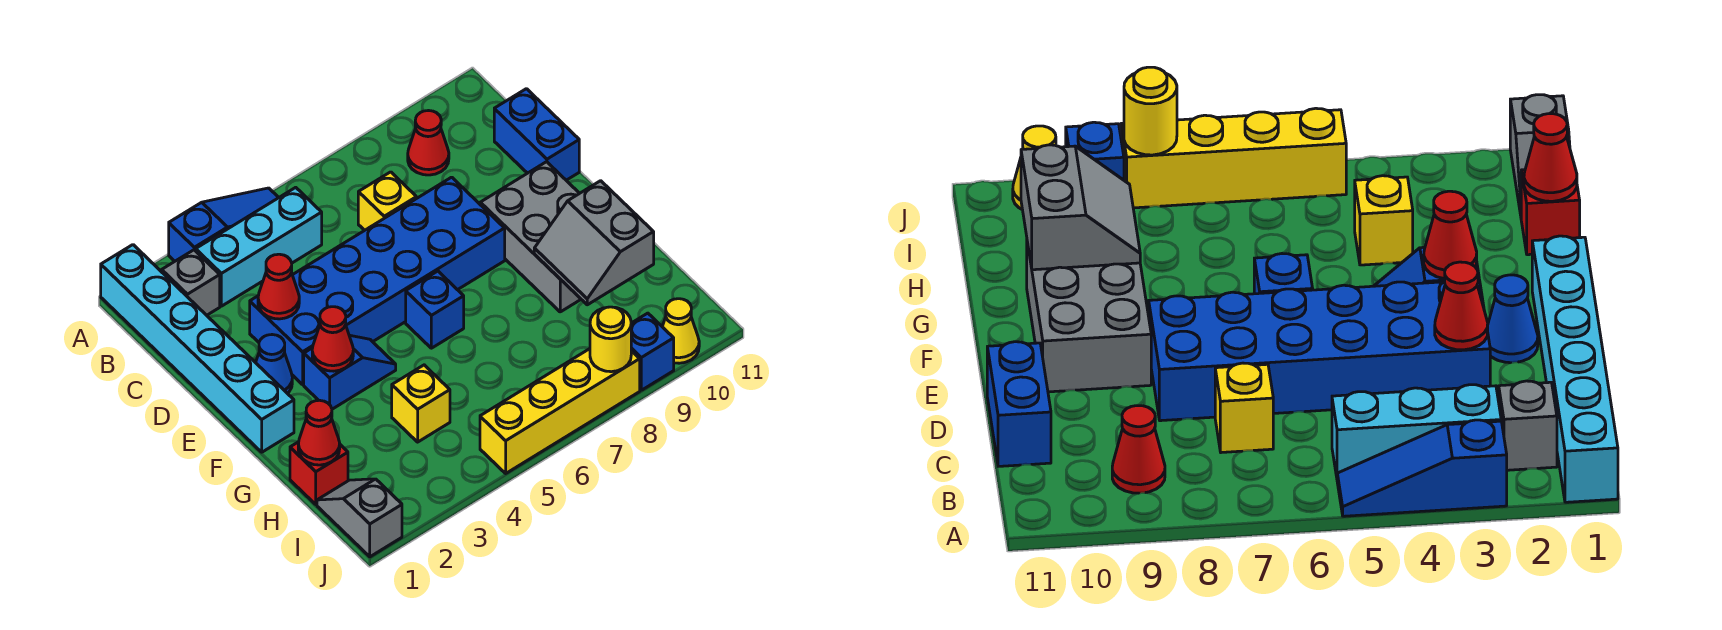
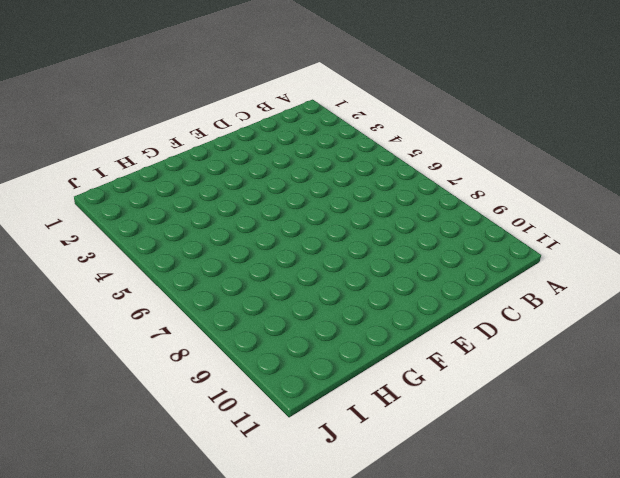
none -> cyan 1x6 brick [101,245,294,452]
none -> blue 1x3 slope [169,188,279,261]
none -> grey 1x1 brick [162,250,220,315]

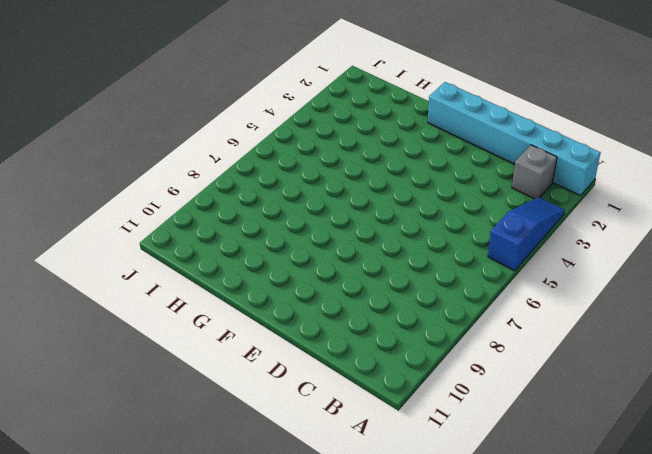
blue 1x3 slope [488,197,565,271] -> blue 1x3 slope turned to [169,188,279,261]
none -> cyan 1x3 brick [196,187,322,306]
none -> red 1x1 cone [408,111,449,175]
none -> yellow 1x1 brick [358,172,416,230]

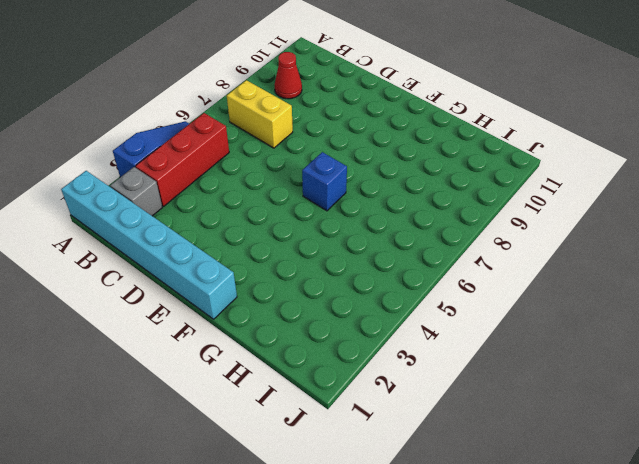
red 1x3 brick [135,113,229,206] -> cyan 1x3 brick [196,187,322,306]
yellow 1x2 brick [227,80,293,148] -> yellow 1x1 brick [358,172,416,230]
none -> blue 1x2 brick [494,89,579,180]
none -> blue 2x6 brick [250,177,505,385]
none -> blue 1x1 cone [256,335,292,393]

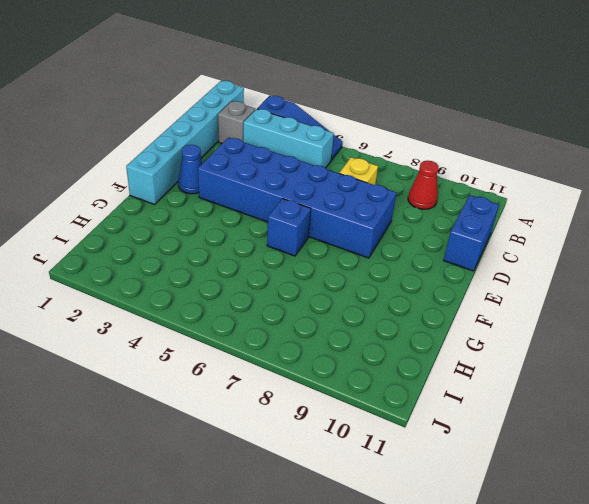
none -> grey 2x3 brick [480,162,581,312]
none -> blue 1x2 slope [304,335,396,409]
none -> red 1x1 brick [290,442,348,504]

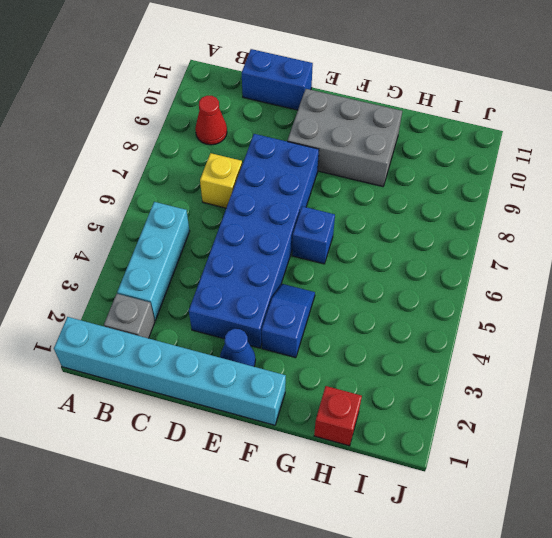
none -> blue 1x3 slope [169,188,279,261]
none -> yellow 1x1 brick [392,365,450,442]
none -> grey 1x2 slope [317,479,402,557]

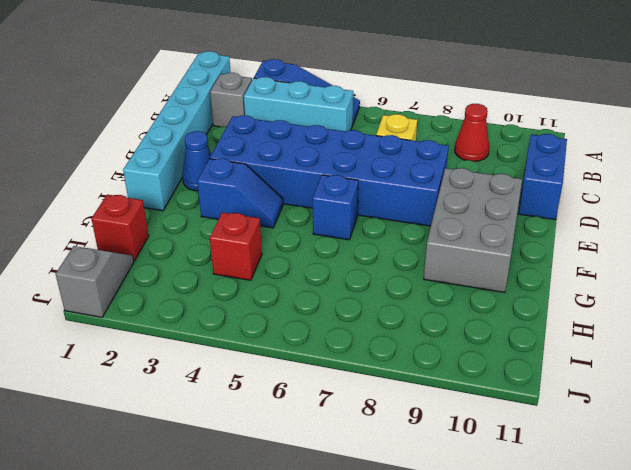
red 1x1 brick [210,212,262,280] -> yellow 1x1 brick [392,365,450,442]
none -> yellow 1x4 brick [480,349,640,473]
none -> blue 1x1 brick [631,313,674,390]
none -> yellow 1x1 cone [662,299,699,363]

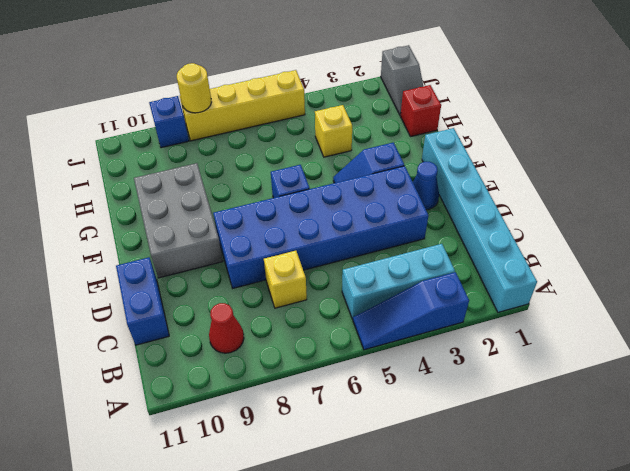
none -> grey 1x1 brick [162,250,220,315]
none -> yellow 1x1 cone [662,299,699,363]
none -> red 1x1 cone [258,254,299,319]

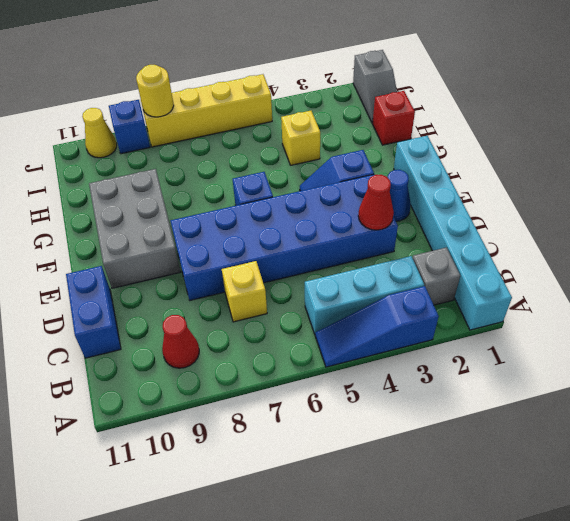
none -> red 1x1 cone [312,307,353,371]
none -> grey 2x2 slope [534,181,654,305]
none -> red 1x1 cone [298,400,340,465]

